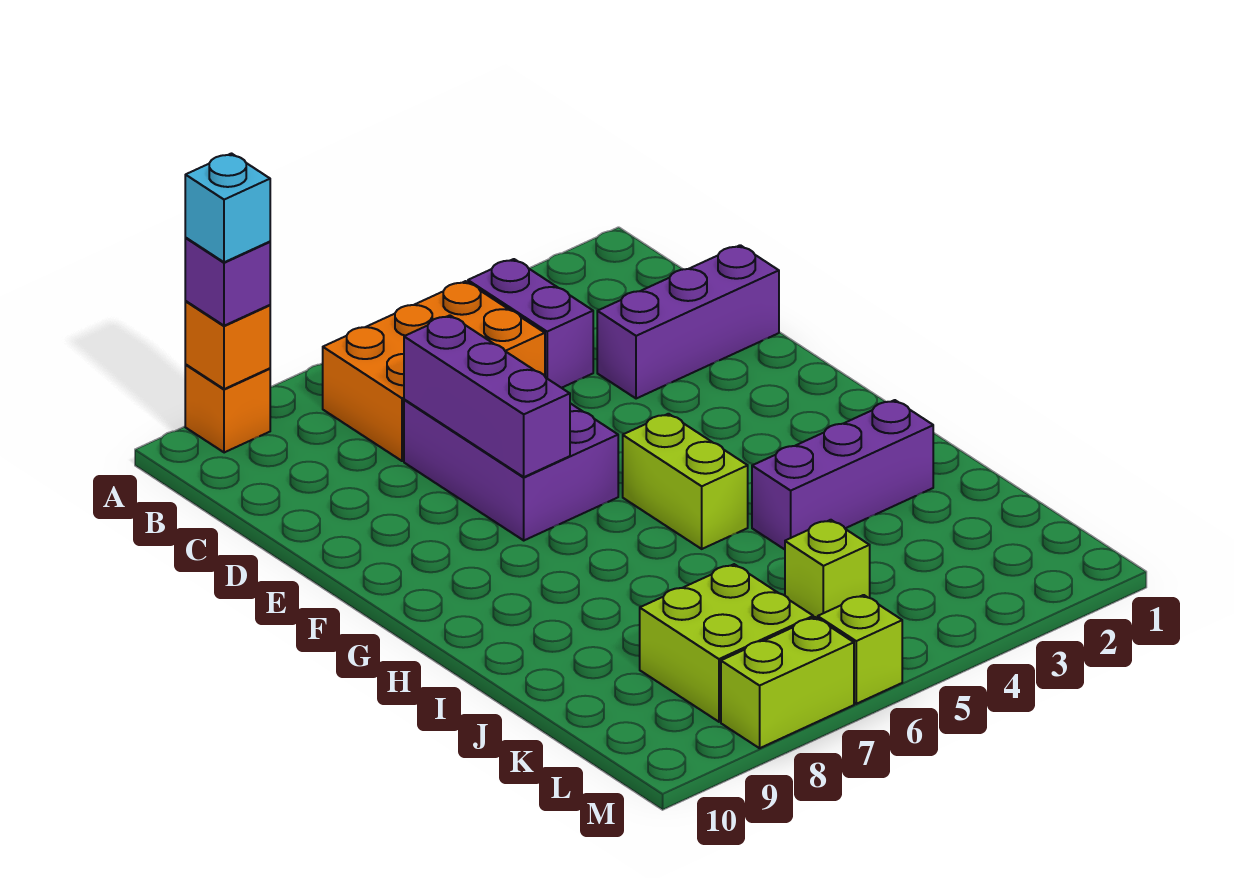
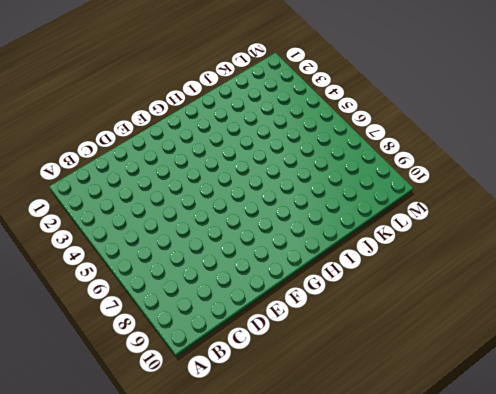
none -> orange 1x1 brick [185,365,270,453]
none -> purple 1x2 brick [468,259,593,388]
none -> orange 2x3 brick [323,281,545,461]

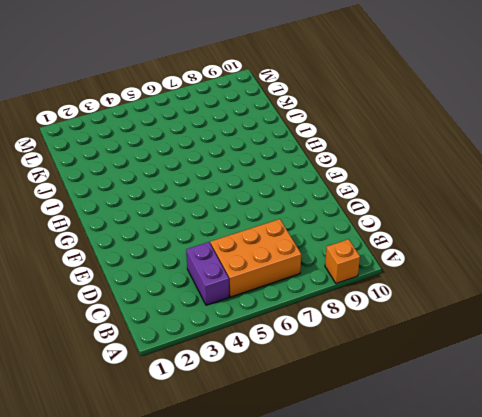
none -> purple 1x3 brick [597,245,779,399]
none -> purple 2x3 brick [404,399,618,540]
none -> lime 1x2 brick [623,414,748,549]

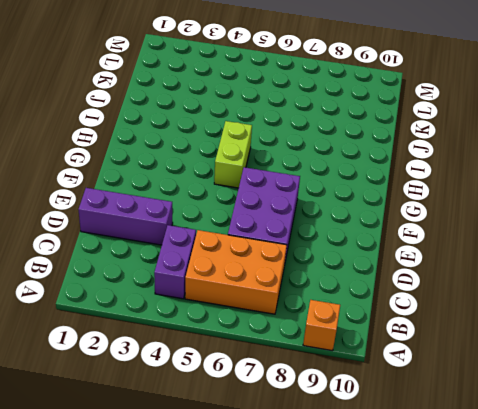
none -> purple 1x3 brick [752,400,933,549]
none -> lime 1x1 brick [785,520,870,618]
none -> lime 2x2 brick [640,564,813,722]

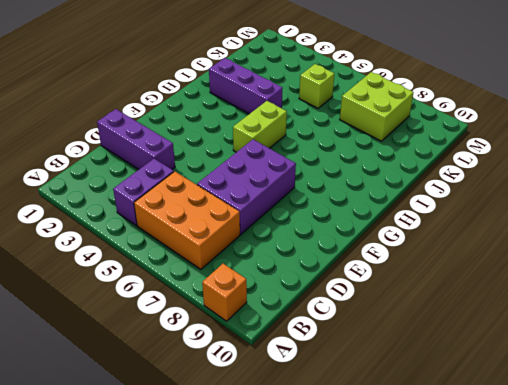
none -> lime 1x1 brick [818,595,902,704]
none -> lime 1x2 brick [721,617,854,748]
none -> orange 1x1 brick [185,301,270,389]

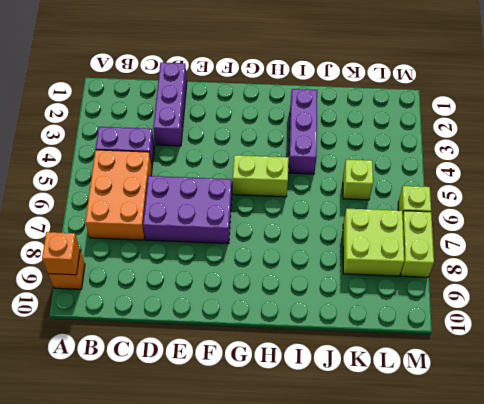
none -> purple 1x3 brick [404,315,570,477]
none -> purple 1x1 brick [185,238,270,326]
none -> cyan 1x1 brick [185,154,270,262]

